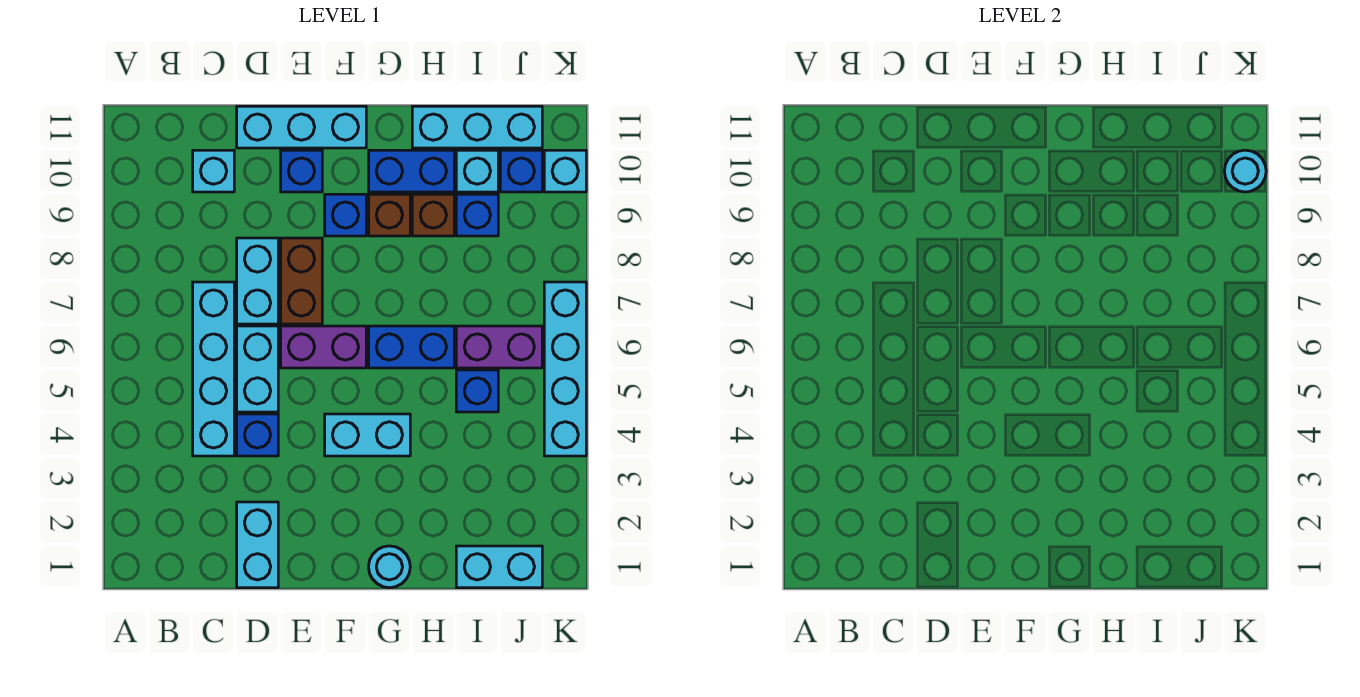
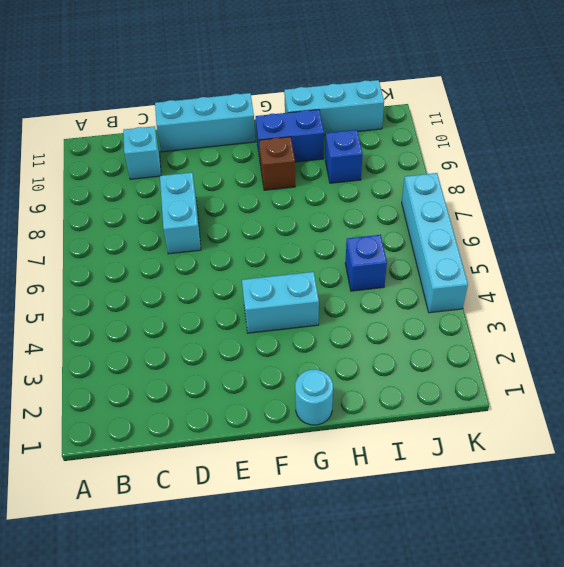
none -> cyan 1x4 brick [193,282,234,456]
none -> cyan 1x2 brick [237,502,278,588]
none -> blue 1x1 brick [237,414,278,456]

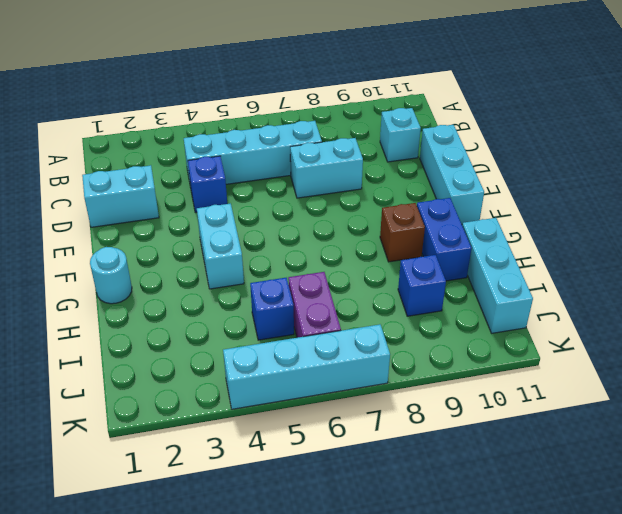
none -> cyan 1x2 brick [237,326,278,412]
none -> purple 1x2 brick [281,326,366,368]
none -> brown 1x2 brick [281,238,322,324]

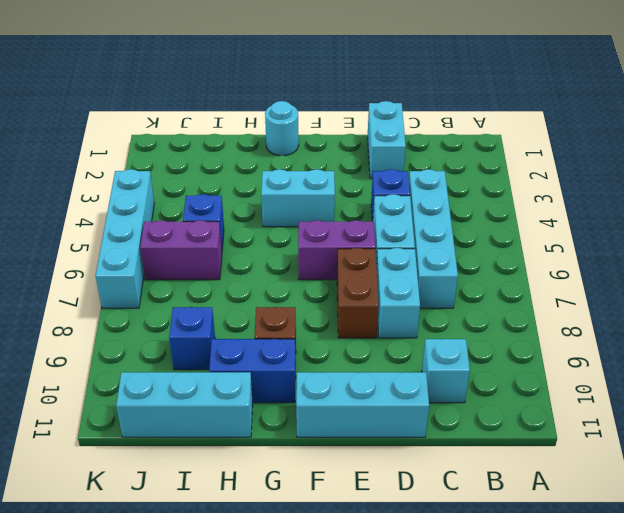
none -> blue 1x1 brick [281,150,322,192]
none -> blue 1x1 brick [325,194,366,236]
none -> blue 1x2 brick [369,326,454,368]

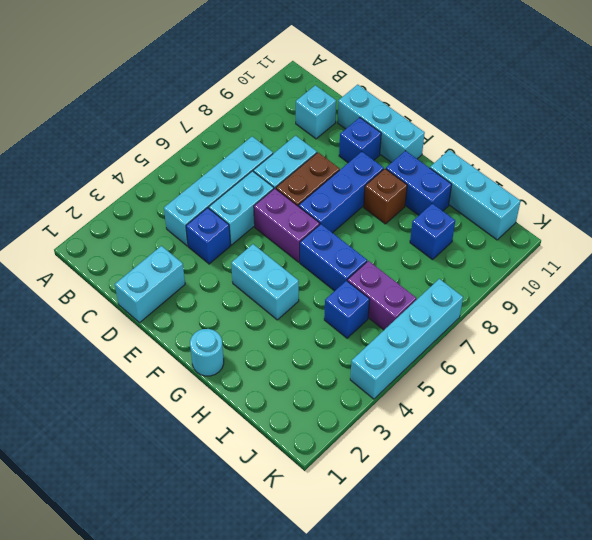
blue 1x3 brick [299,152,384,233] -> blue 1x1 brick [325,194,366,236]
none -> brown 1x1 brick [412,194,454,236]
none -> cyan 1x2 brick [456,546,542,588]
none -> cyan 1x1 brick [456,150,498,192]

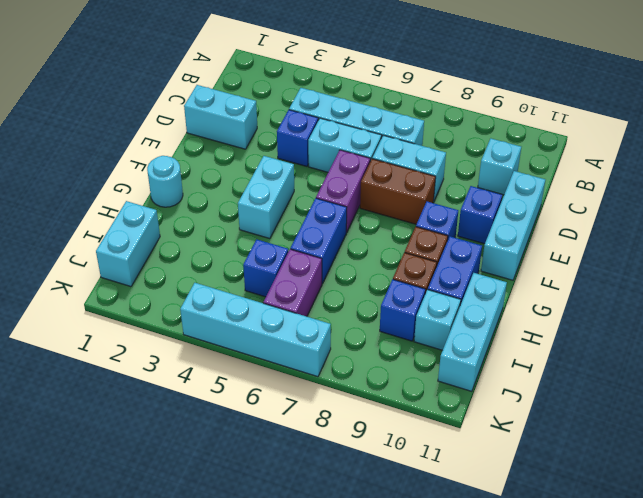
none -> blue 1x1 brick [500,150,542,192]
none -> cyan 1x1 brick [544,150,586,192]
none -> cyan 1x1 round brick [1224,150,1266,192]

